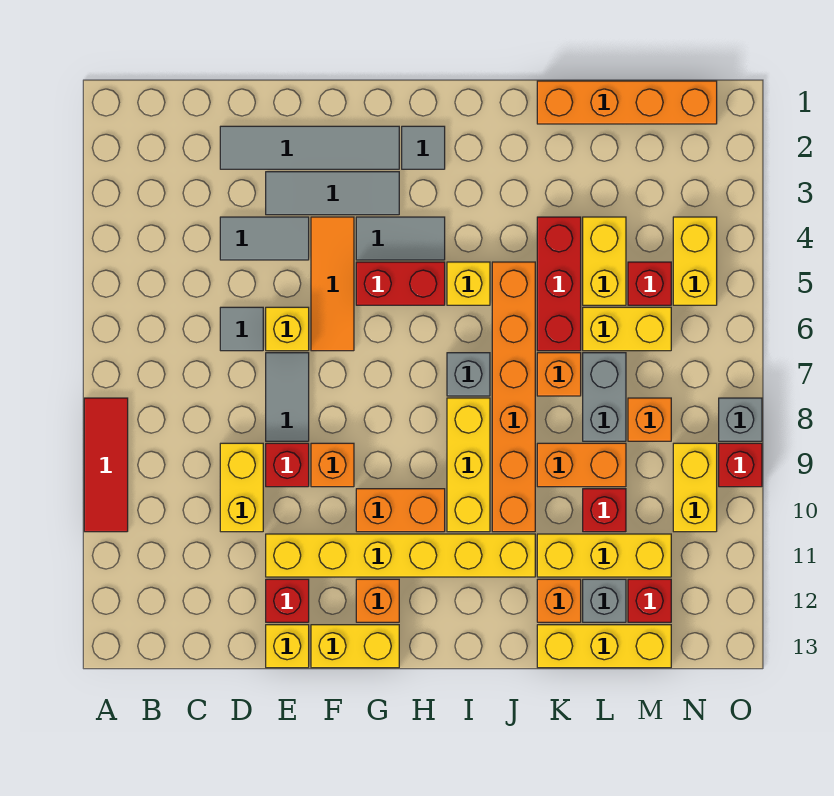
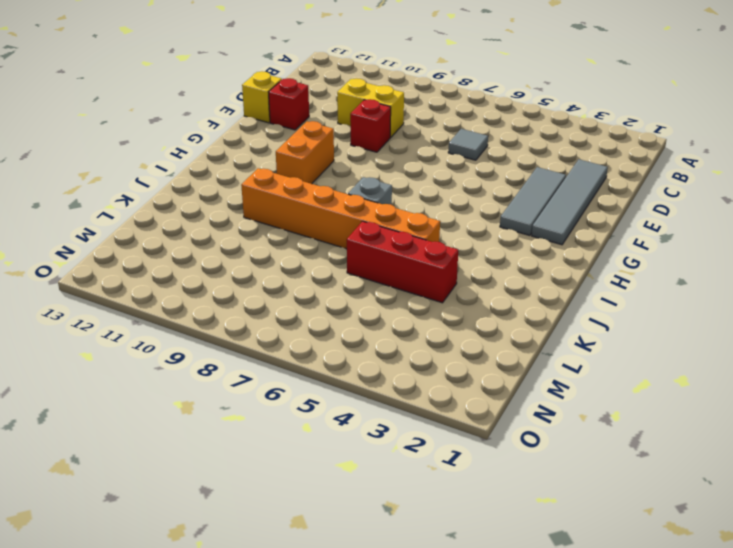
none -> red 1x3 tile [84,398,128,532]
none -> grey 1x2 tile [220,217,309,260]
none -> yellow 1x1 brick [266,307,309,351]
none -> grey 1x2 tile [266,353,309,441]

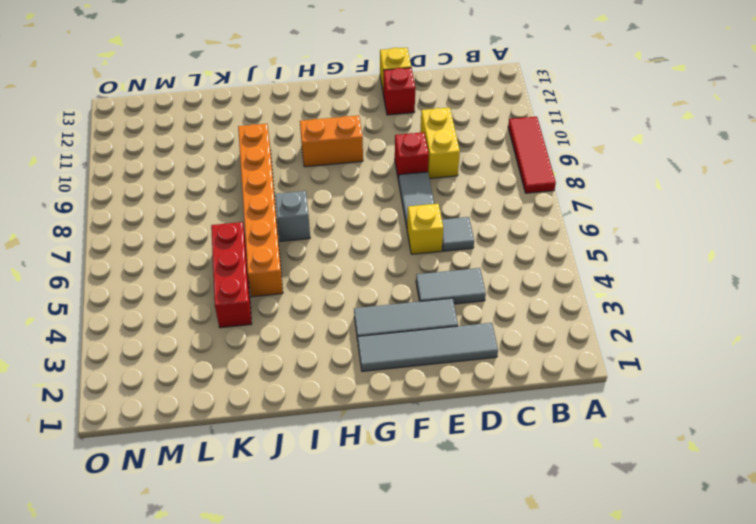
none -> yellow 1x6 brick [266,534,535,577]
none -> orange 1x3 tile [311,217,354,351]
none -> orange 1x1 brick [311,443,354,487]
none -> yellow 1x2 brick [311,625,399,668]

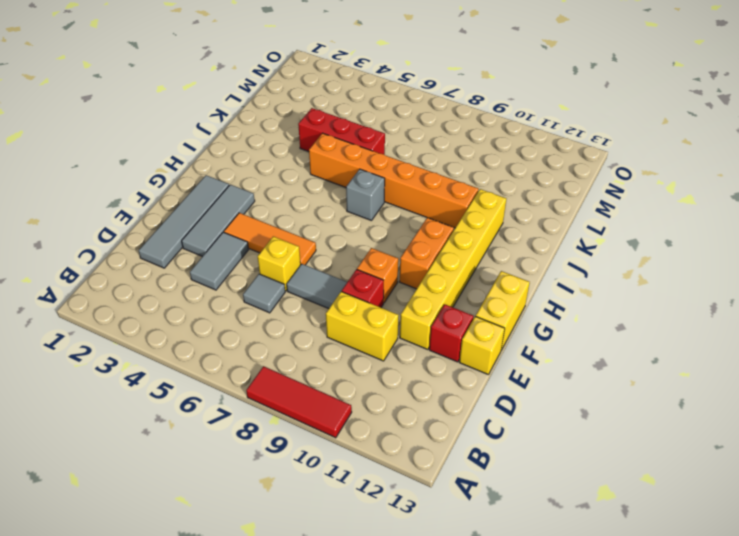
none -> grey 1x2 tile [356,217,445,260]
none -> red 1x2 brick [356,262,445,305]
none -> orange 1x1 brick [356,579,399,622]
none -> grey 1x1 tile [402,126,445,169]

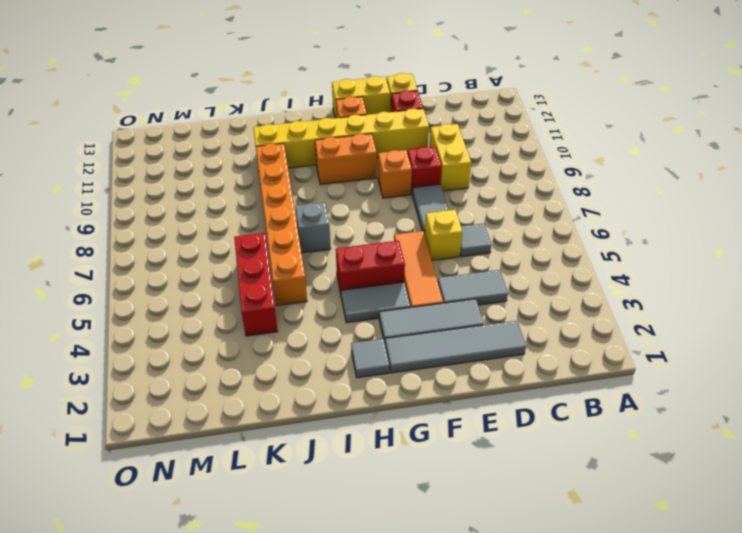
none -> red 1x3 tile [84,398,128,532]
none -> yellow 1x1 brick [447,262,490,305]
none -> yellow 1x3 brick [447,398,490,532]
none -> orange 1x4 brick [537,81,717,124]

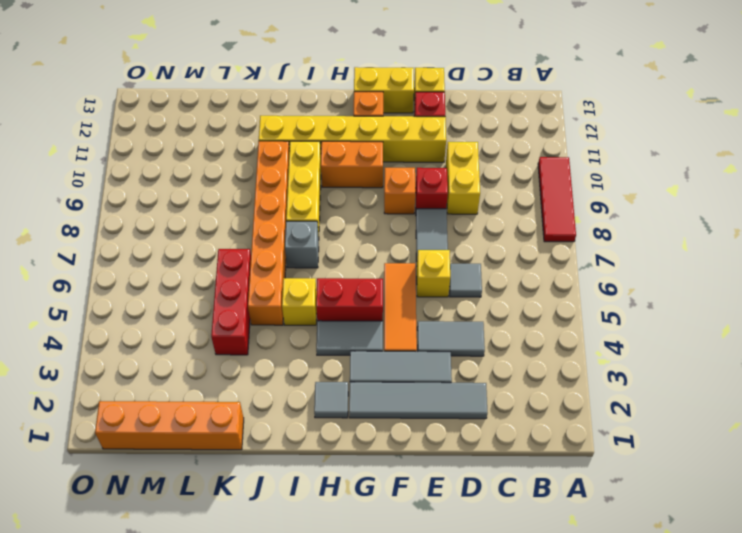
none -> orange 1x1 brick [537,353,581,396]
none -> orange 1x2 brick [537,443,626,487]
none -> yellow 1x3 brick [537,534,671,577]
none -> orange 1x1 brick [537,579,581,622]

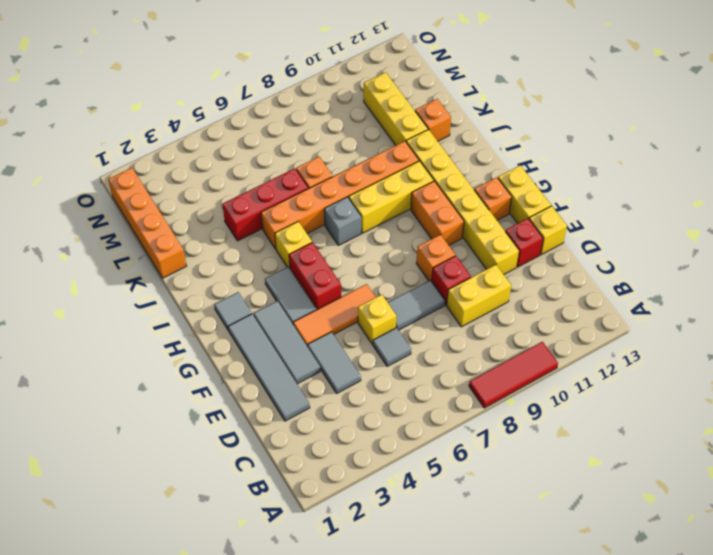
none -> orange 1x2 brick [537,443,626,487]
none -> yellow 1x3 brick [537,625,671,668]
none -> yellow 1x2 brick [583,217,626,305]
none -> yellow 1x2 brick [583,307,671,351]

